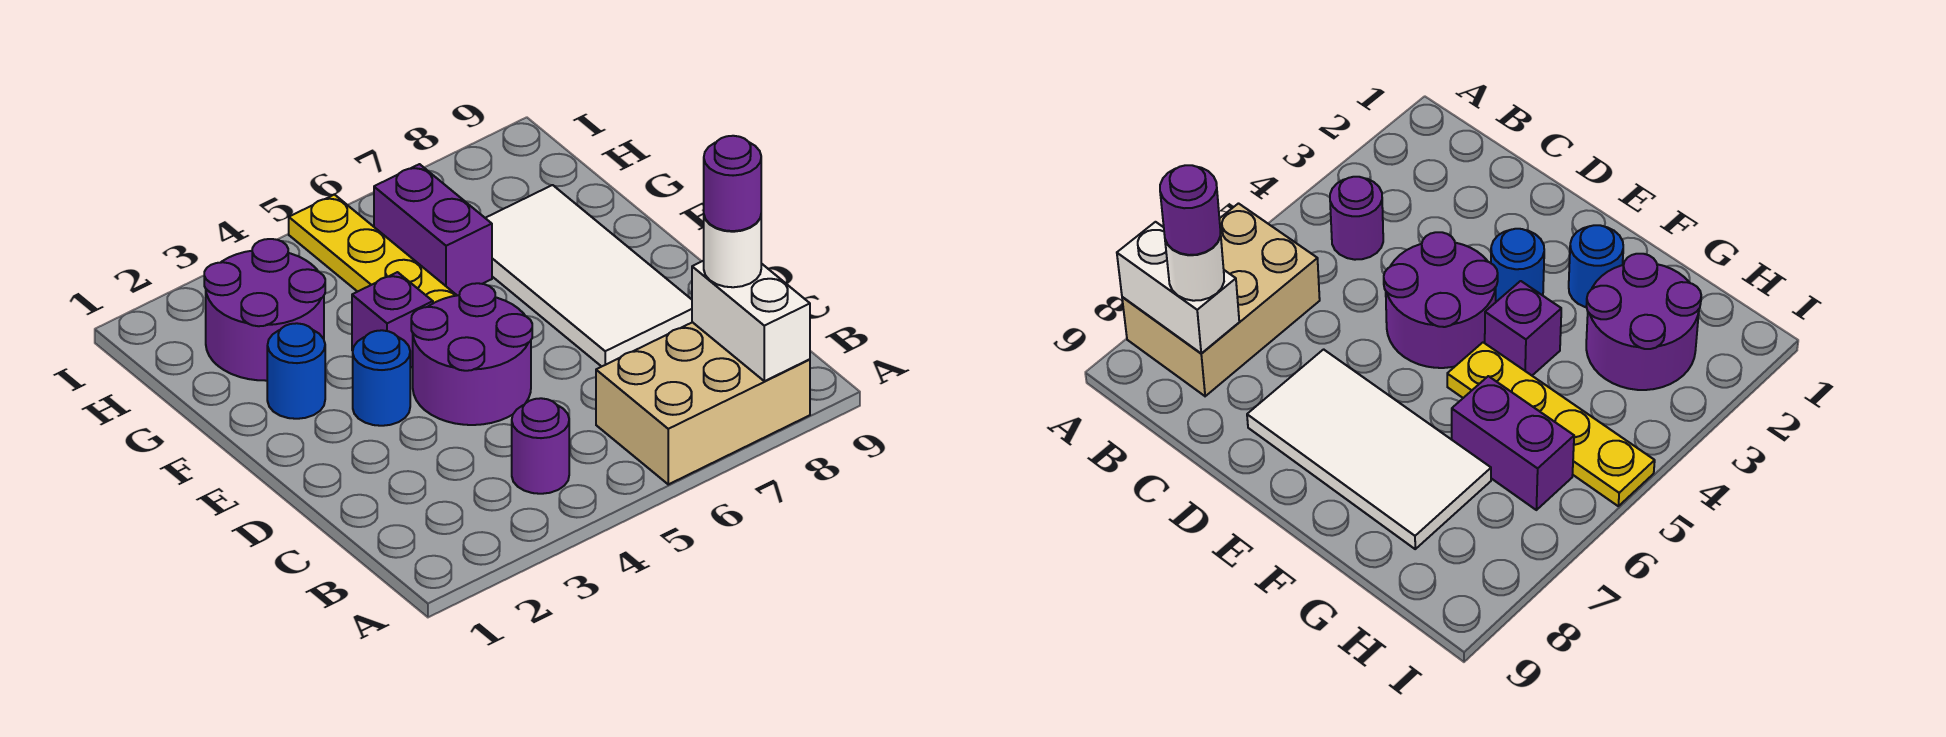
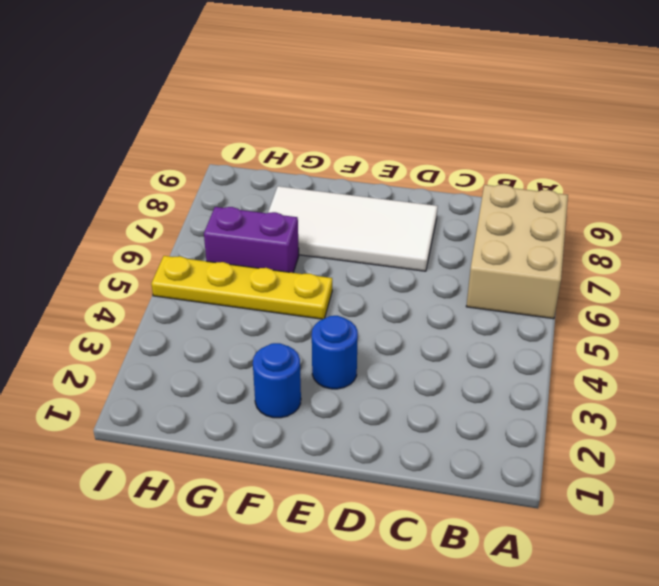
none -> purple 1x1 round brick [512,398,569,494]
none -> purple 2x2 round brick [411,283,532,425]
none -> purple 1x1 brick [352,272,433,368]

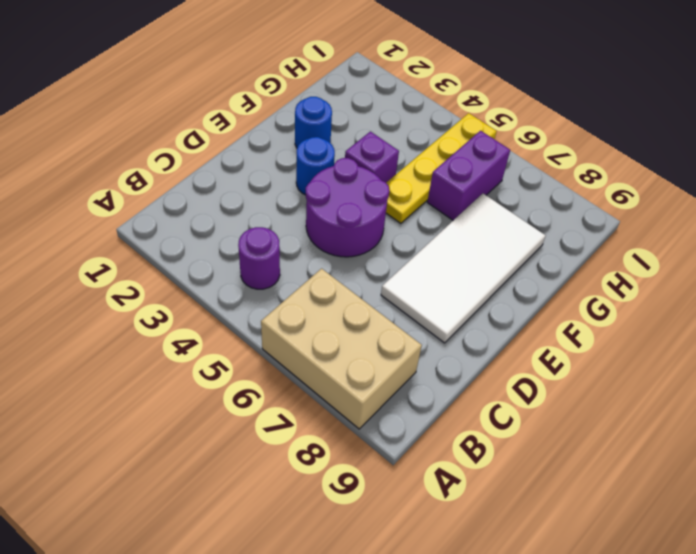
none -> purple 2x2 round brick [204,239,325,381]
none -> white 1x2 brick [692,261,810,381]
none -> white 1x1 round brick [704,216,761,287]

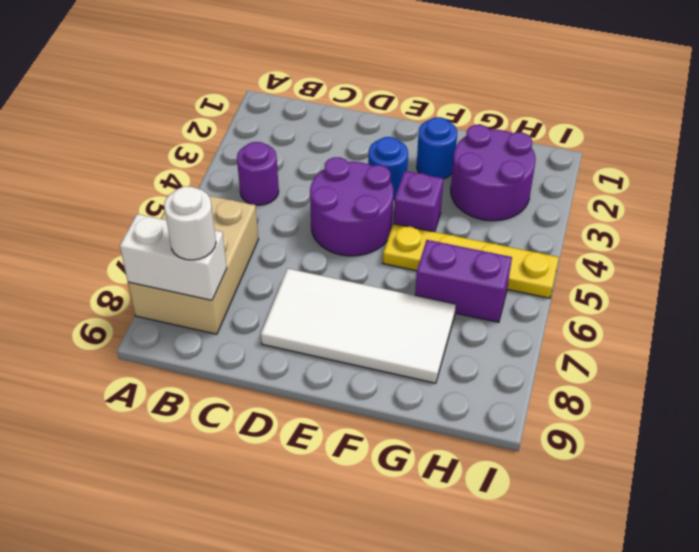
none -> purple 1x1 round brick [704,136,761,231]

